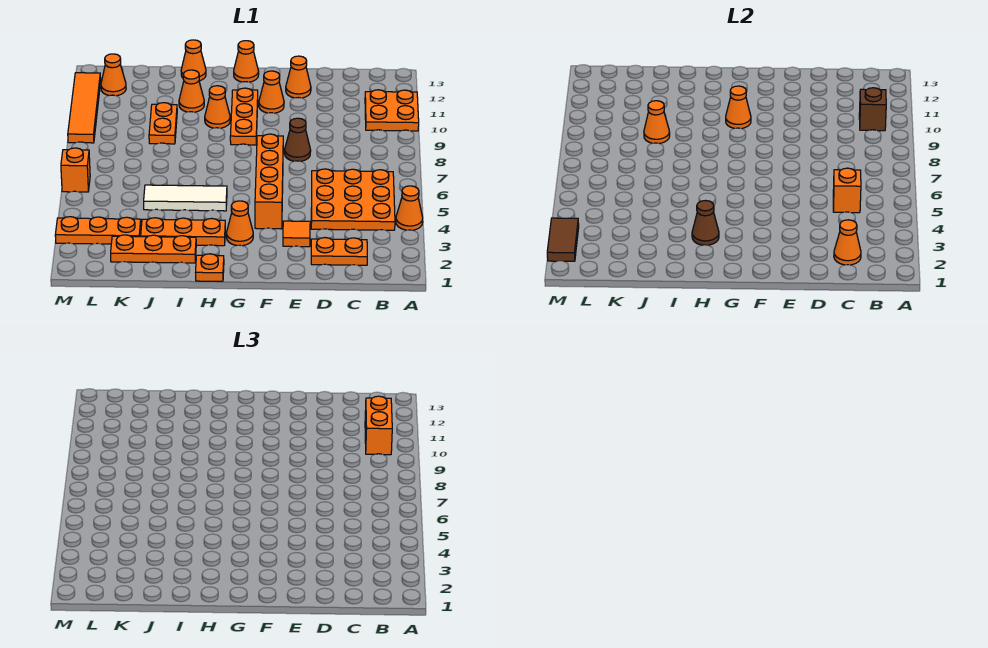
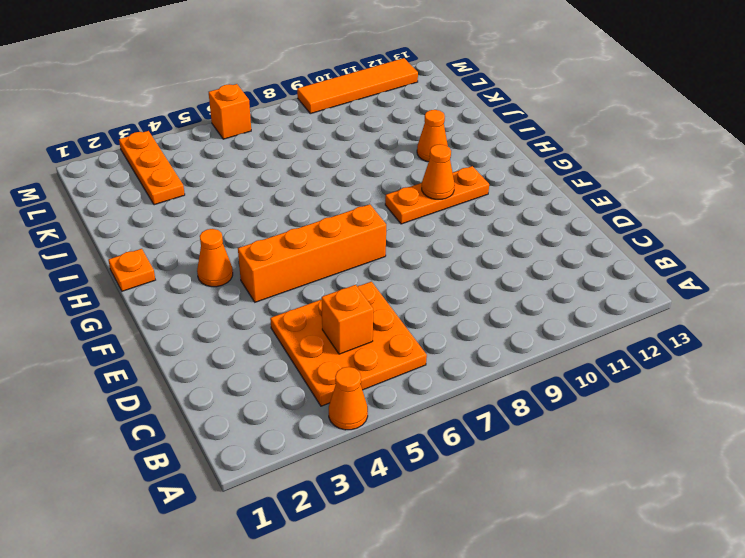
none -> orange 2x2 plate [365,90,419,131]
none -> orange 1x2 plate [311,238,367,265]
none -> orange 1x1 tile [283,221,310,247]
none -> brown 1x1 cone [285,118,311,161]

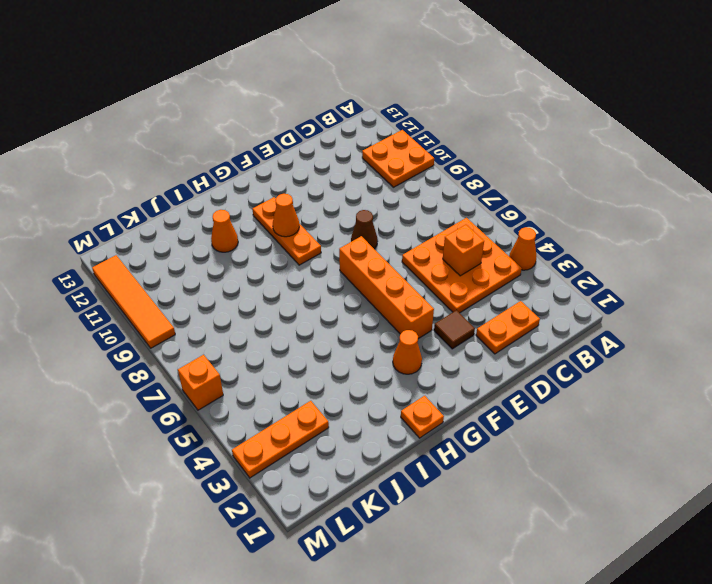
brown 1x1 tile [434,310,475,349] -> orange 1x1 tile [283,221,310,247]
none -> orange 1x1 cone [286,56,311,98]
none -> orange 1x1 cone [259,71,284,113]
none -> orange 1x1 cone [234,41,259,82]
none -> orange 1x3 plate [141,218,225,246]

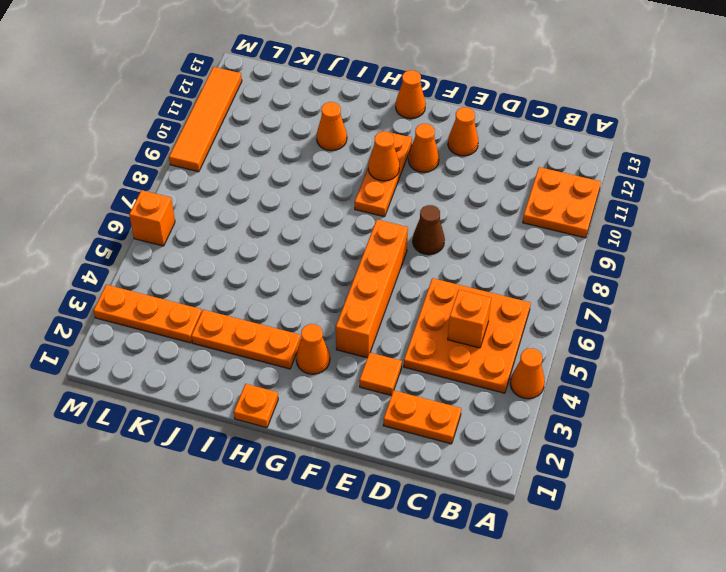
none -> white 1x3 tile [144,185,227,211]
none -> orange 1x1 cone [205,86,230,128]
none -> orange 1x3 plate [111,235,196,263]
none -> orange 1x1 cone [181,40,206,81]

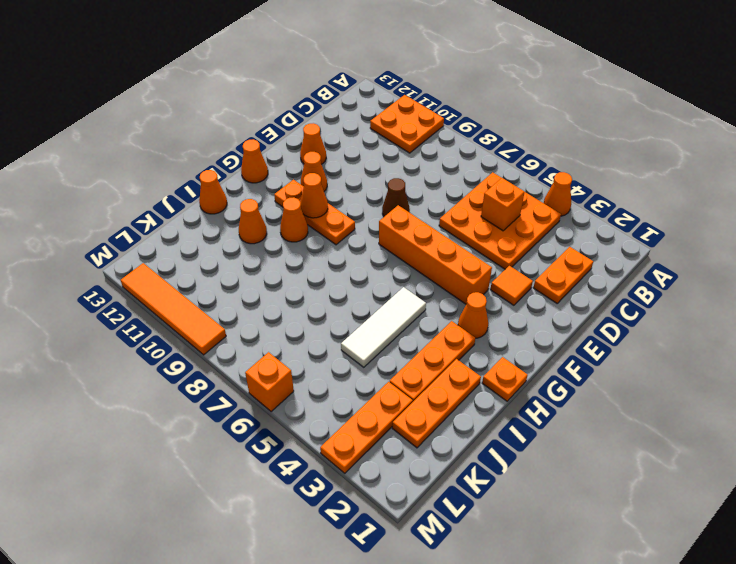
none -> orange 1x2 plate [149,103,177,144]
none -> orange 1x1 cone [101,54,126,96]
none -> brown 1x1 brick [859,88,886,131]
none -> orange 1x1 cone [834,220,861,265]

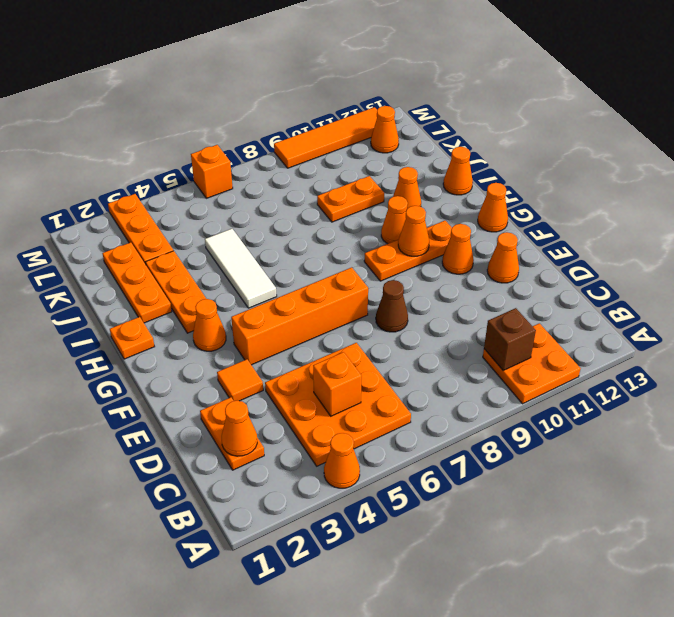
none -> brown 1x1 cone [692,201,719,245]
none -> orange 1x1 cone [644,101,670,143]
none -> brown 1x2 tile [547,218,579,261]
none -> orange 1x2 brick [365,396,392,455]

